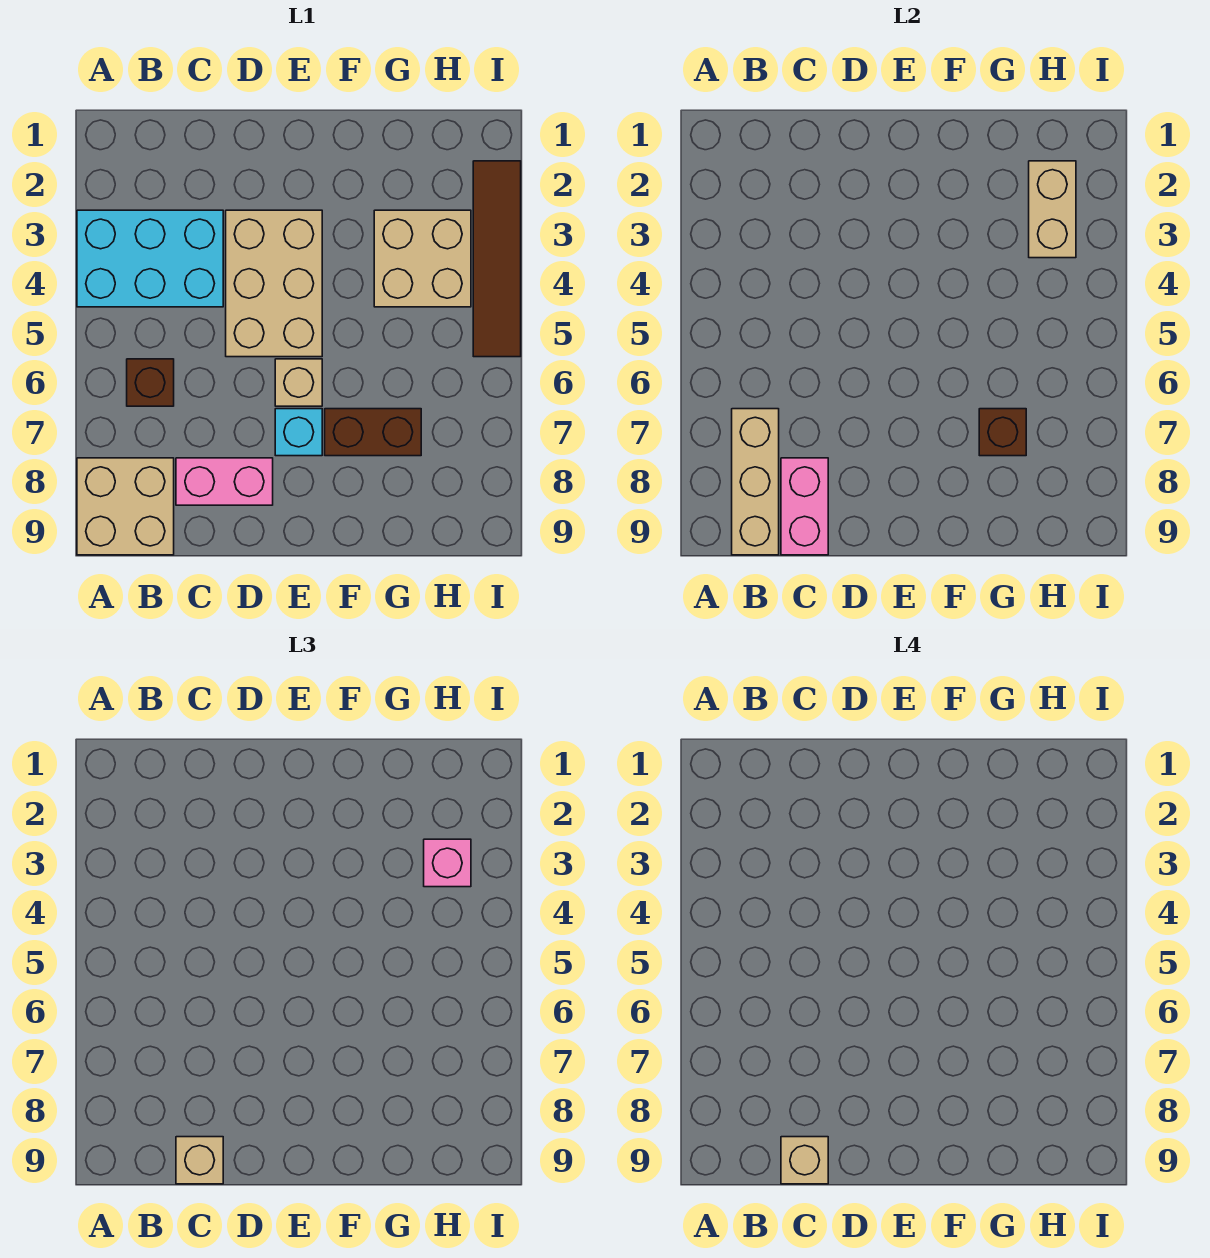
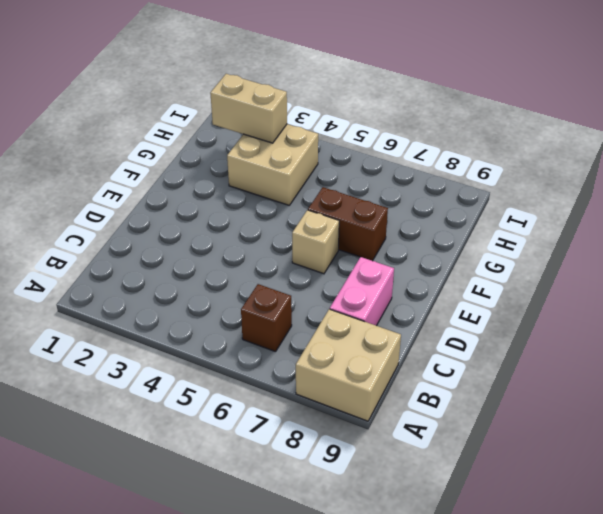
brown 1x2 brick [308,187,388,261] -> brown 1x2 brick turned to [325,409,421,456]
none -> cyan 2x3 brick [77,210,223,307]
none -> tan 2x3 brick [226,210,322,357]
none -> cyan 1x1 brick [275,409,322,456]

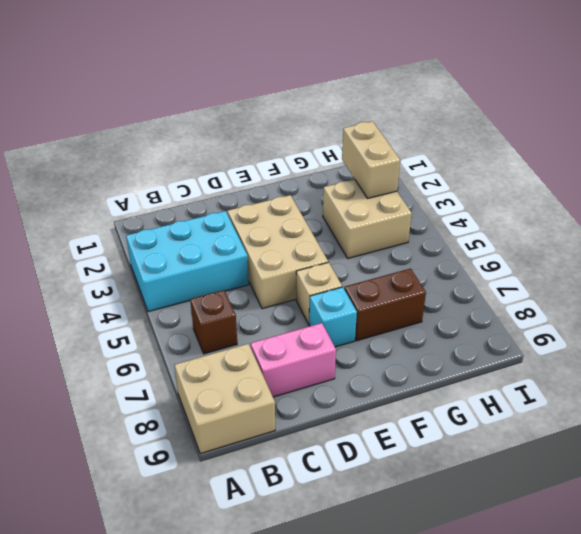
none -> brown 1x4 tile [473,161,521,357]
none -> tan 1x3 brick [732,409,779,555]
none -> pink 1x2 brick [781,458,828,555]

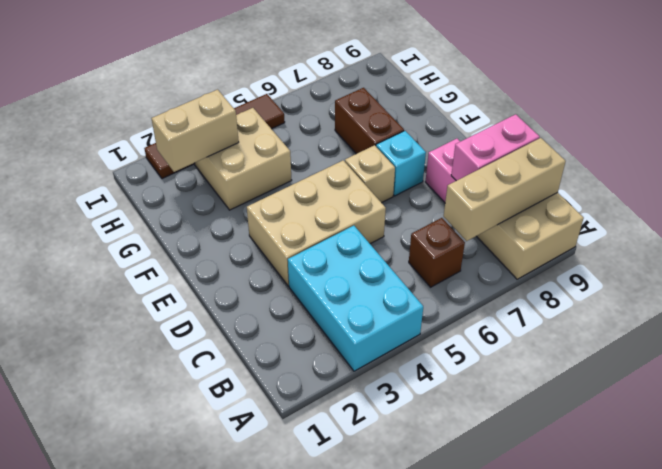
none -> brown 1x1 brick [979,409,1026,456]
none -> tan 1x1 brick [176,1137,223,1184]
none -> pink 1x1 brick [424,839,471,887]

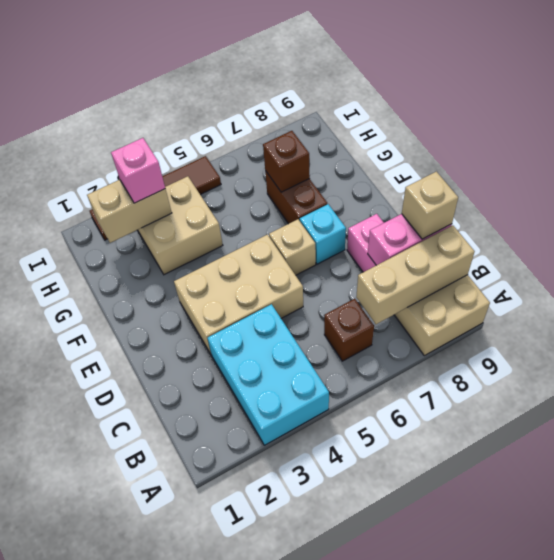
none -> tan 1x1 brick [781,1137,828,1184]

